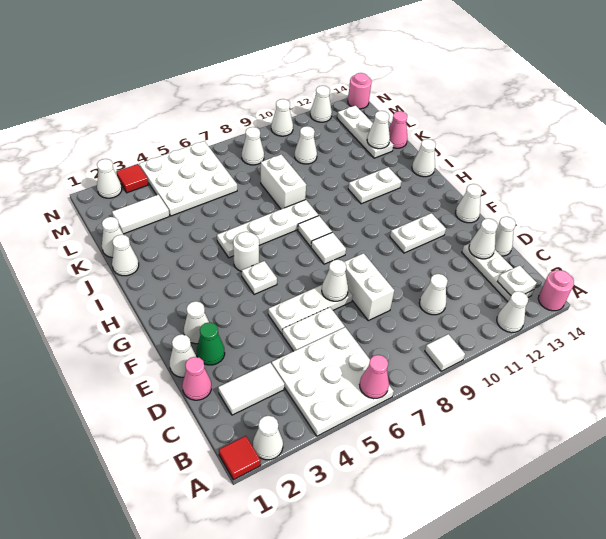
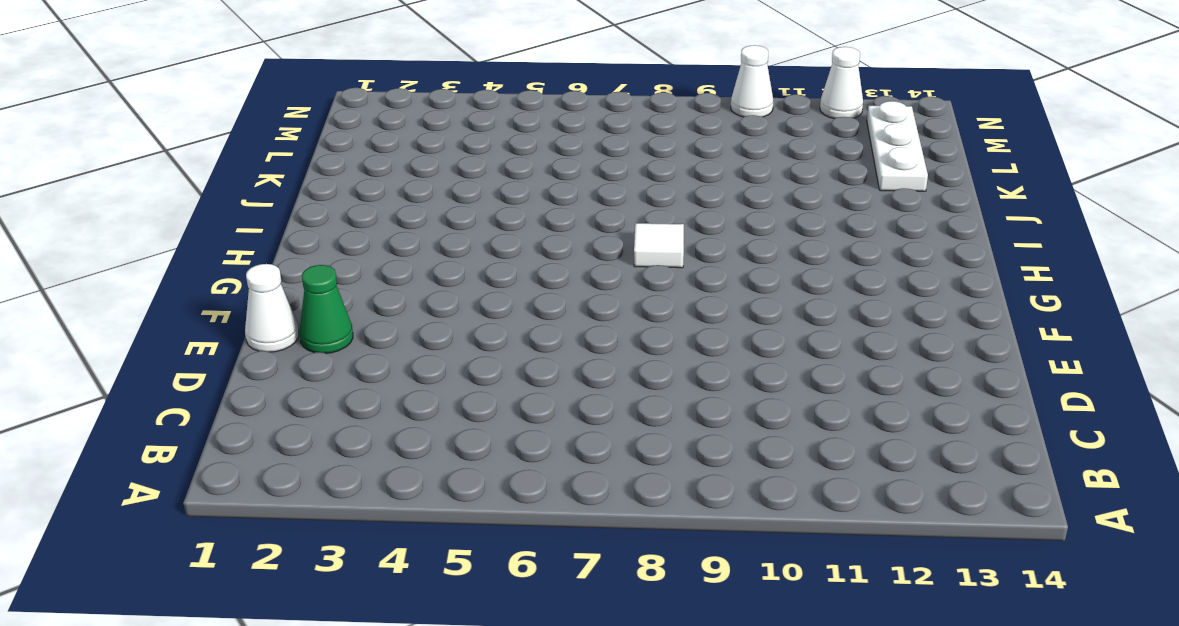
none -> red 1x1 tile [219,436,261,480]
none -> white 1x1 cone [253,416,283,460]
none -> white 3x3 plate [272,327,394,436]
none -> white 1x1 tile [425,334,465,371]

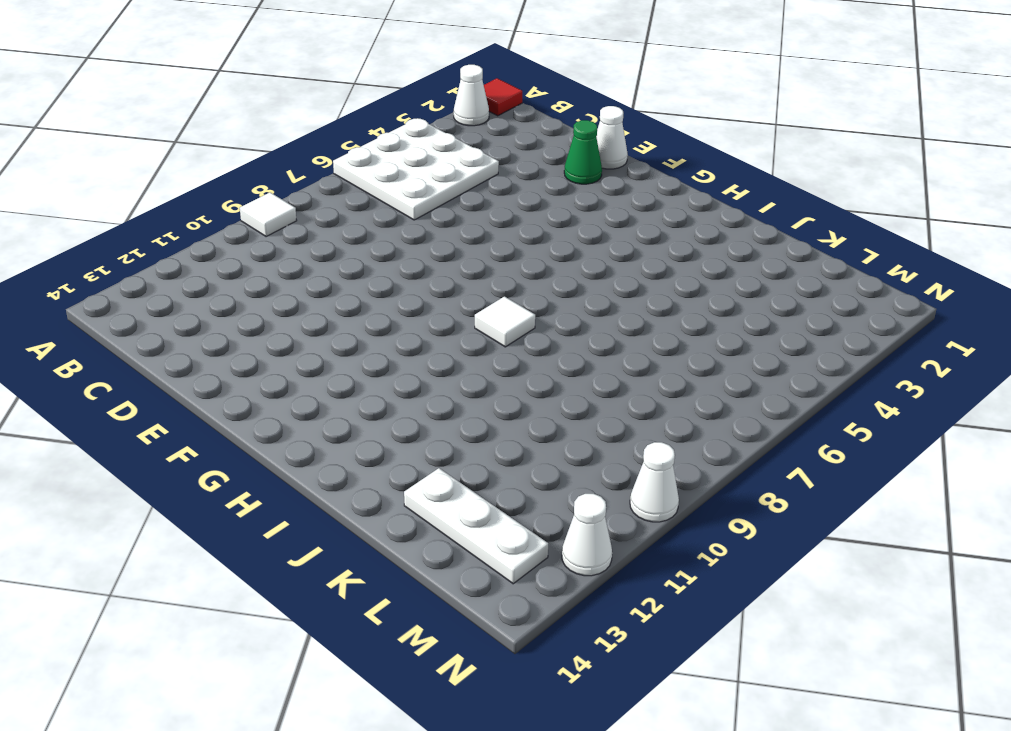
none -> white 1x1 cone [497,291,528,333]
none -> pink 1x1 round brick [538,270,574,311]
none -> white 1x3 plate [462,243,534,302]
none -> white 1x2 tile [218,363,284,415]

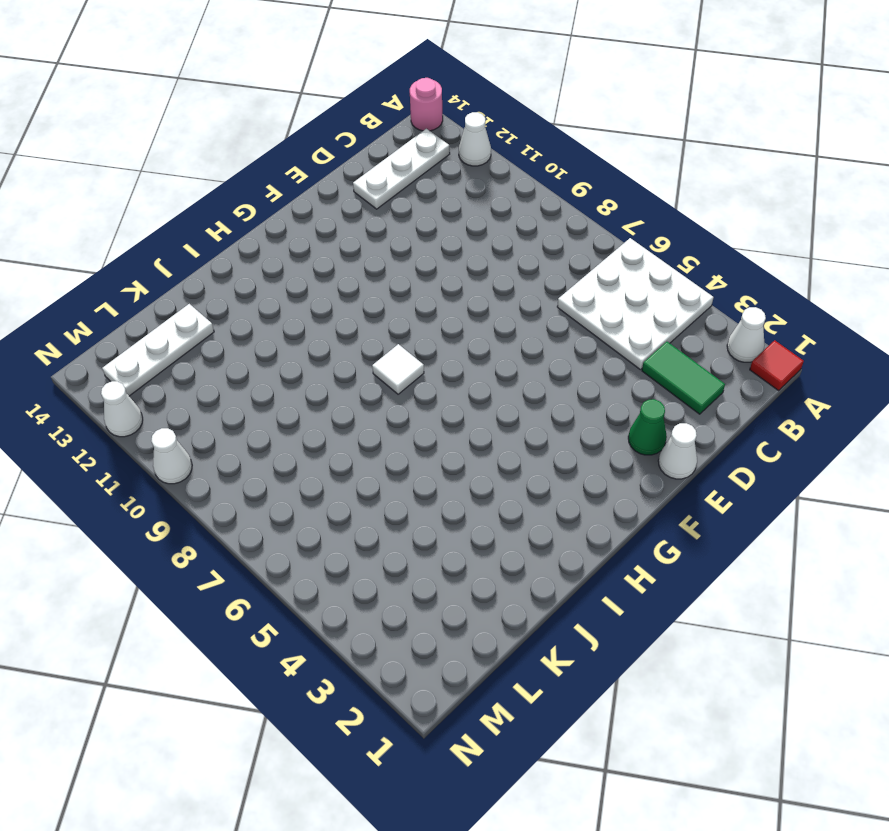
green 1x2 tile [642,342,725,414] -> white 1x2 tile [218,363,284,415]
none -> white 1x1 tile [425,334,465,371]
none -> white 1x1 cone [419,274,448,315]
none -> pink 1x1 cone [182,357,211,400]
none -> white 1x2 plate [282,307,345,351]

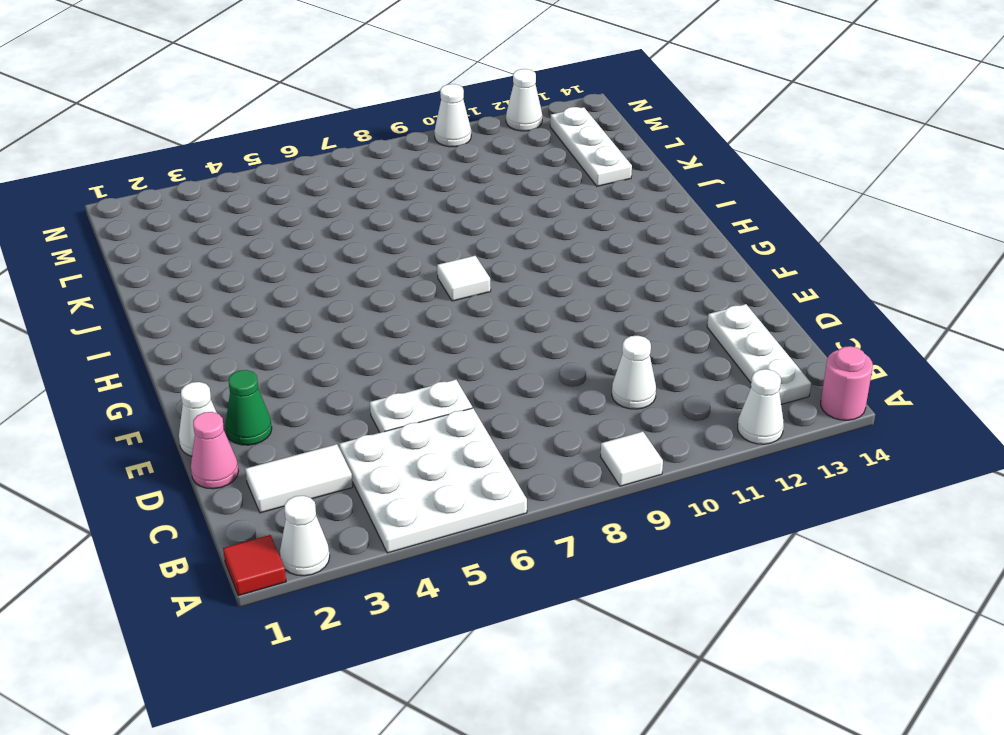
none -> white 1x2 brick [344,253,394,321]
none -> white 1x1 cone [495,217,516,256]
none -> white 1x3 plate [268,285,353,334]
none -> white 1x1 cone [184,301,209,344]

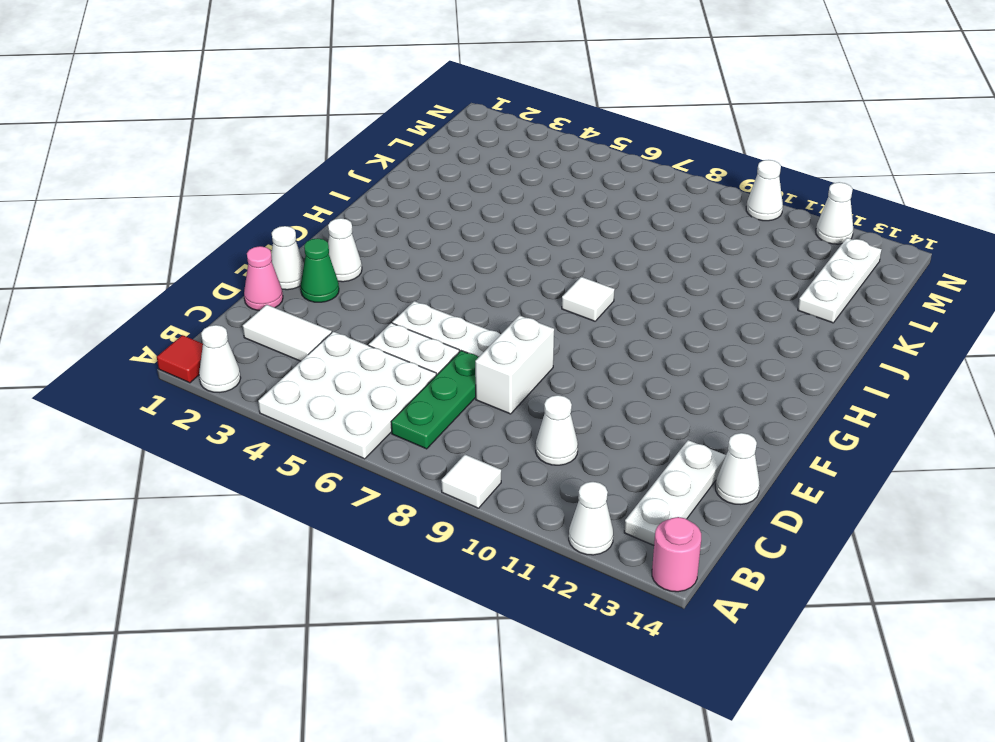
green 1x3 plate [391,351,478,449] -> none
none -> white 1x2 plate [390,213,446,253]
none -> white 1x1 cone [456,184,482,223]
none -> white 1x1 plate [242,261,277,294]
none -> white 1x1 tile [311,232,346,264]

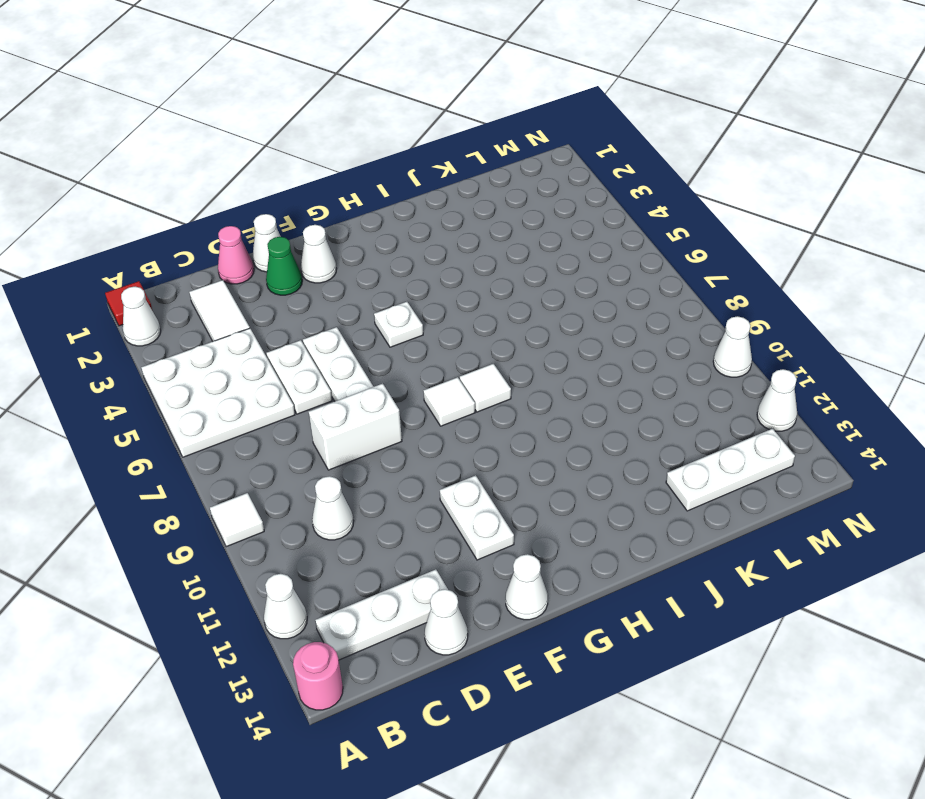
none -> white 1x1 round brick [233,232,259,272]
none -> white 1x4 plate [217,200,318,258]
none -> white 1x2 plate [348,167,402,204]
none -> white 1x1 cone [412,139,436,177]

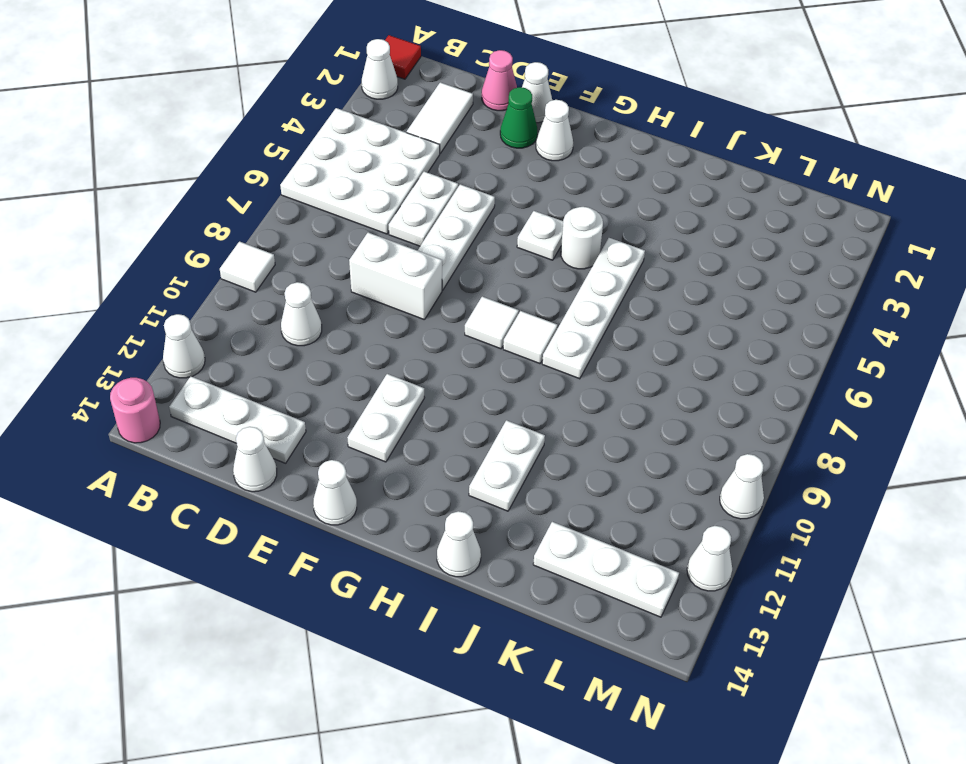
none -> white 1x1 cone [112,235,139,276]
none -> white 1x2 brick [261,154,306,209]
none -> white 1x1 cone [102,217,123,258]
none -> pink 1x1 cone [389,111,407,148]

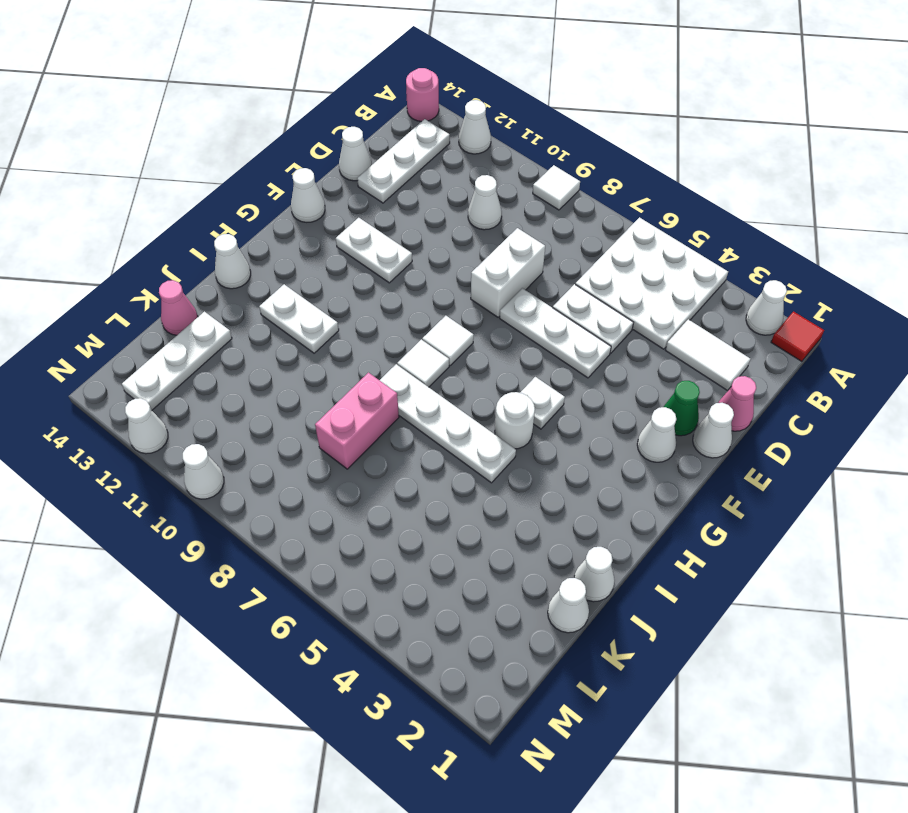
pink 1x2 brick [315,373,399,469] -> white 1x2 brick [261,154,306,209]
none -> white 1x2 tile [112,195,169,234]
none -> white 3x3 plate [139,141,237,216]
none -> white 1x1 cone [295,126,317,164]
none -> white 1x1 cone [242,127,264,165]

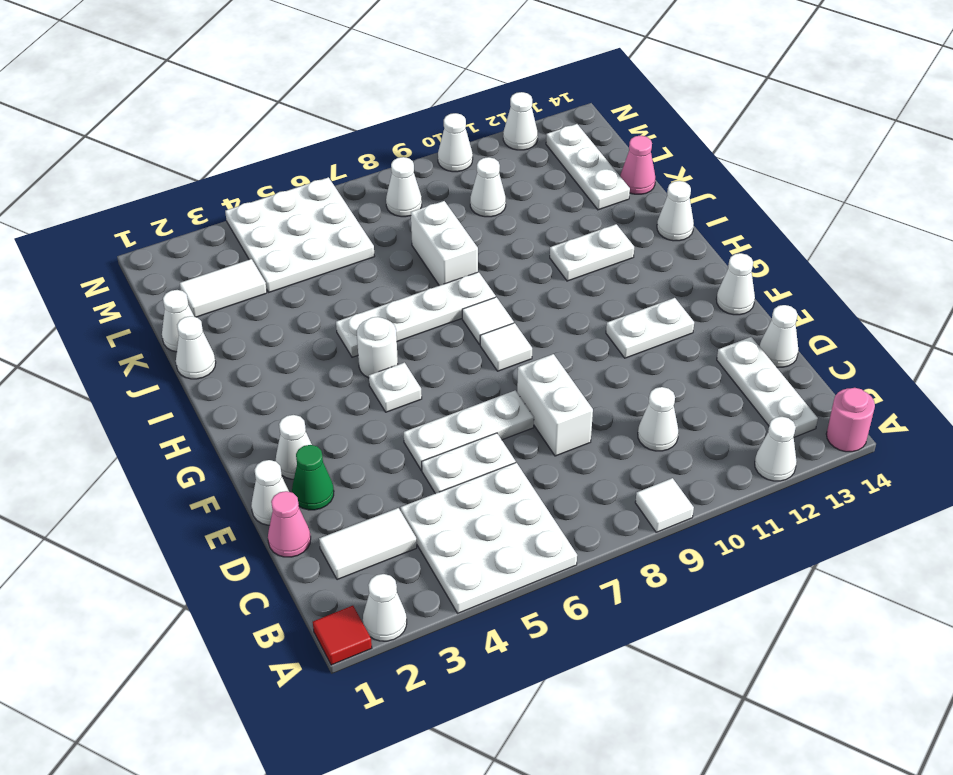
none -> white 1x1 cone [97,159,122,198]
none -> red 1x1 tile [116,164,149,193]
none -> pink 1x1 round brick [348,73,371,109]
none -> pink 1x1 cone [360,355,389,399]

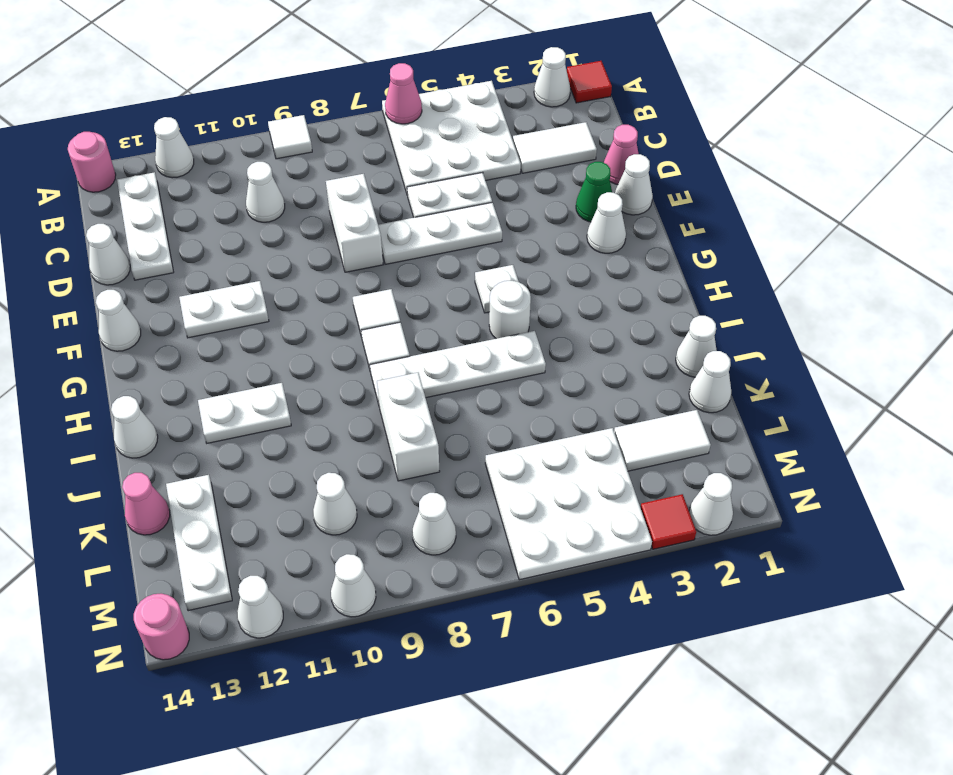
none -> white 1x1 plate [497,265,537,295]
none -> white 1x1 cone [469,219,498,259]
none -> white 1x1 cone [322,260,348,301]
none -> white 1x1 cone [367,111,390,149]

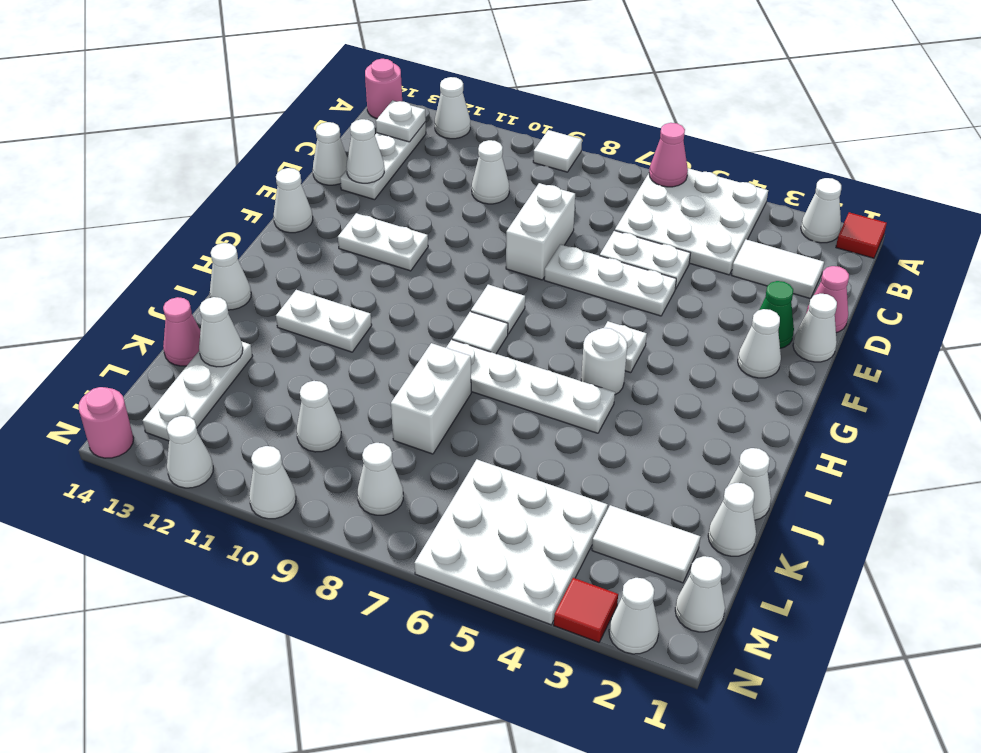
white 1x1 cone [675,556,725,632] -> white 1x1 cone moved to [322,260,348,301]

